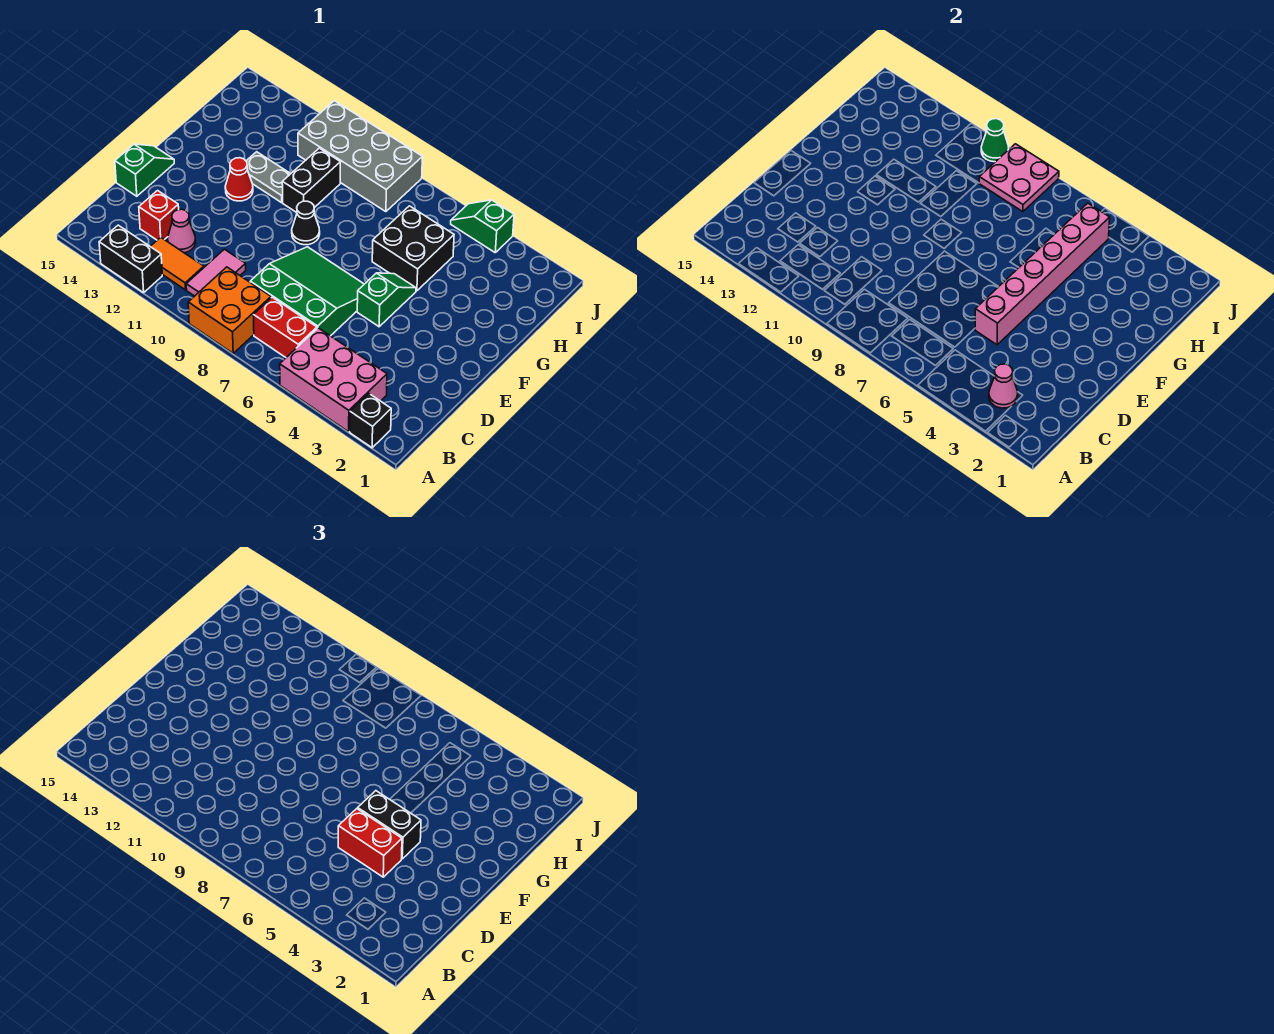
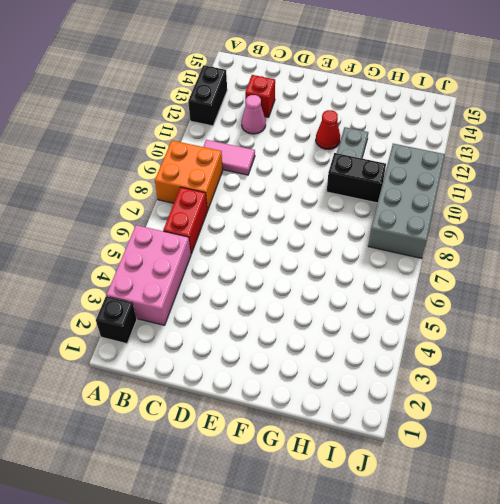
none -> orange 1x2 tile [150,237,204,290]
none -> green 3x3 slope [250,247,364,336]
none -> green 1x2 slope [115,144,174,196]

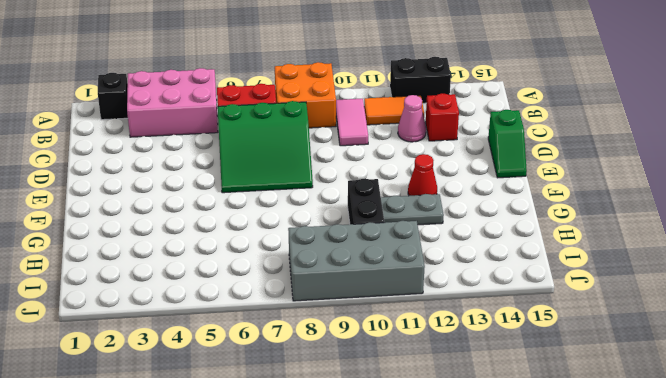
none -> green 1x2 slope [357,273,416,327]
none -> black 1x1 cone [292,201,320,245]
none -> black 2x2 brick [372,206,454,291]

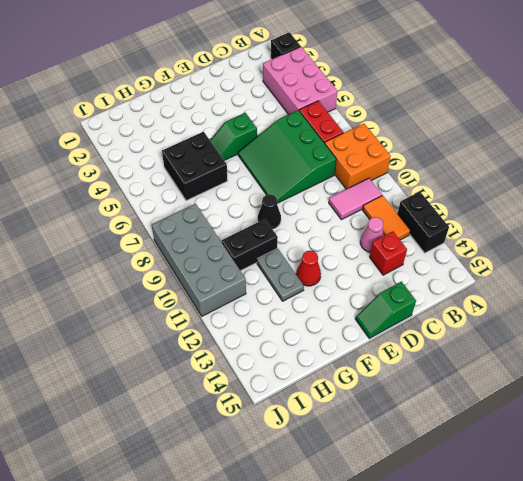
none -> green 1x2 slope [451,200,514,252]
none -> pink 1x1 cone [989,364,1018,408]
none -> pink 1x6 brick [975,203,1110,345]

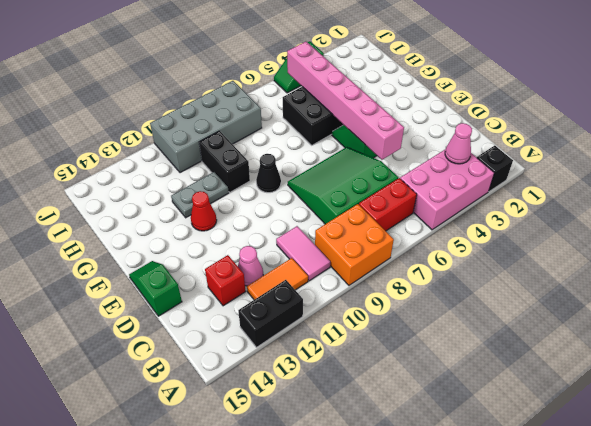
none -> pink 2x2 plate [979,144,1059,212]
none -> green 1x1 cone [981,119,1009,162]
none -> red 1x2 brick [338,809,402,877]

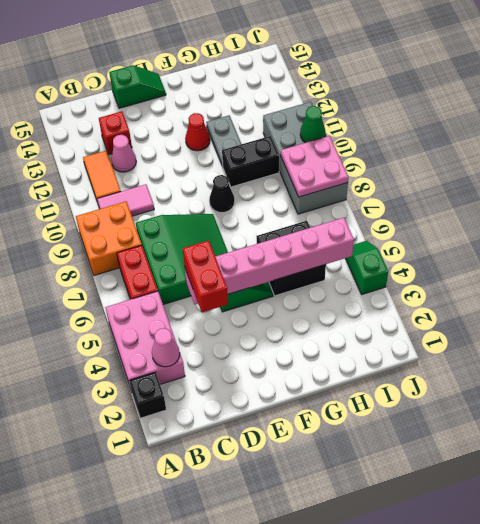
none -> black 1x2 brick [99,225,162,293]
none -> black 1x2 brick [358,791,421,859]

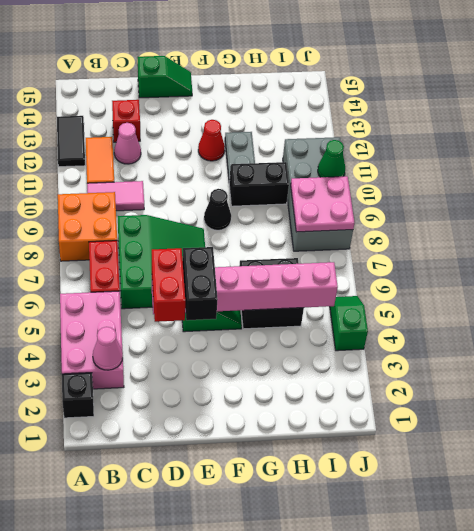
black 1x2 tile [57,116,85,167] -> black 1x2 brick [99,225,162,293]

